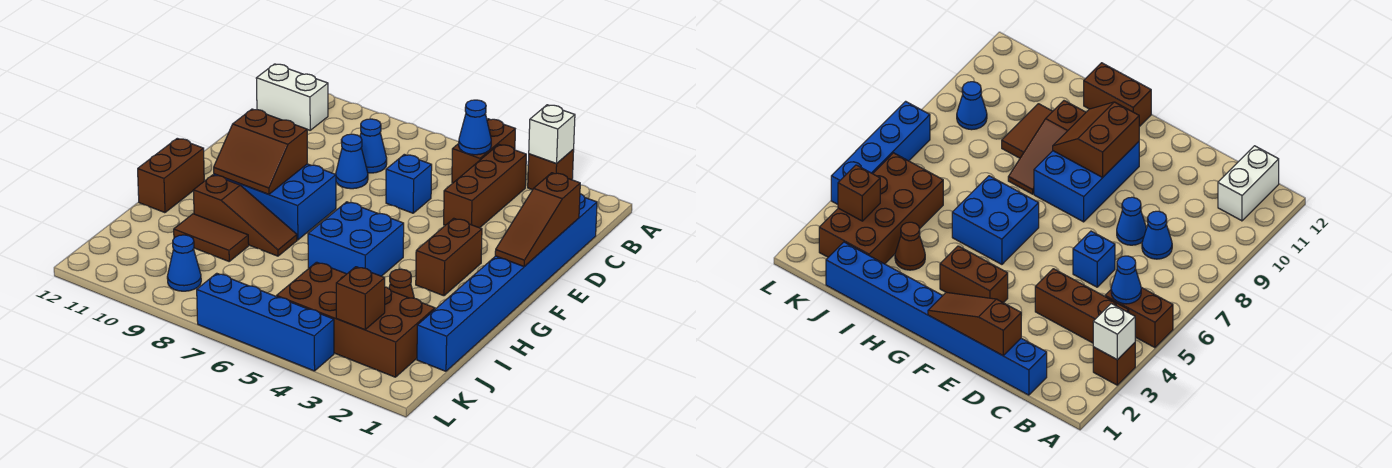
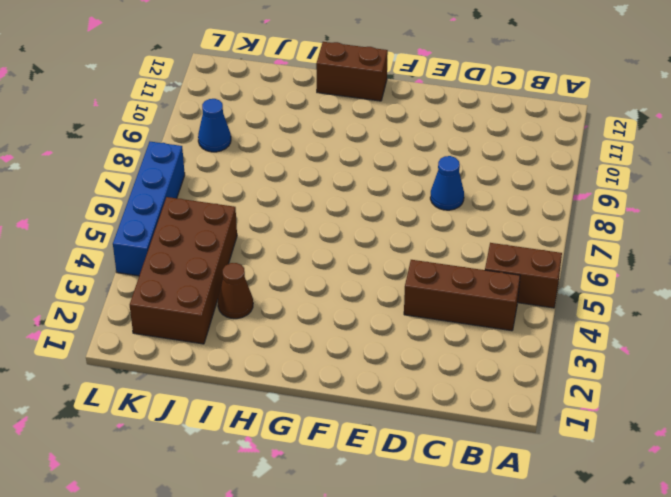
none -> brown 1x1 brick [528,149,574,190]
none -> white 1x2 brick [256,64,328,130]
none -> blue 1x8 brick [417,194,597,371]

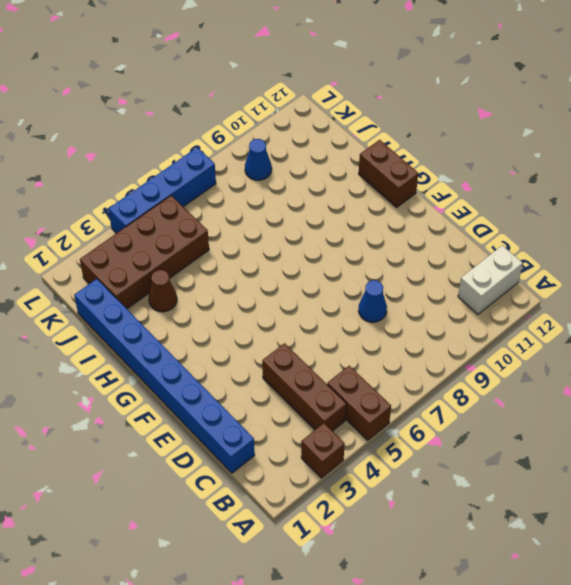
none -> blue 1x1 cone [360,119,387,173]
none -> blue 1x1 brick [386,154,432,213]
none -> brown 1x2 brick [416,218,482,296]

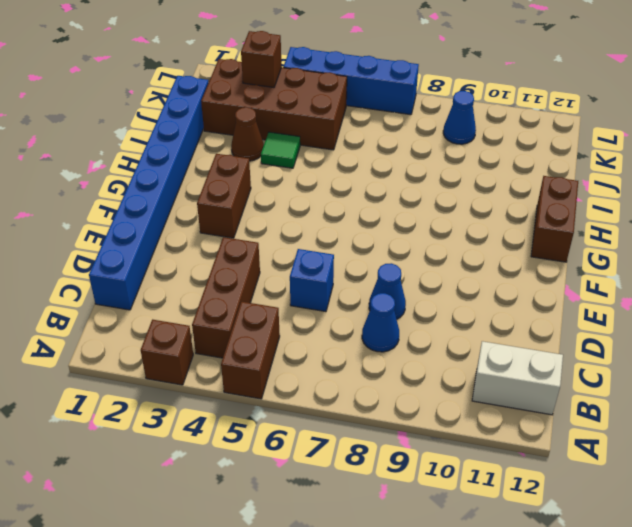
green 1x1 tile [261,132,300,168] -> none
none -> blue 2x3 brick [214,164,336,240]
none -> blue 2x2 brick [308,202,404,276]
none -> brown 1x3 slope [193,175,297,256]

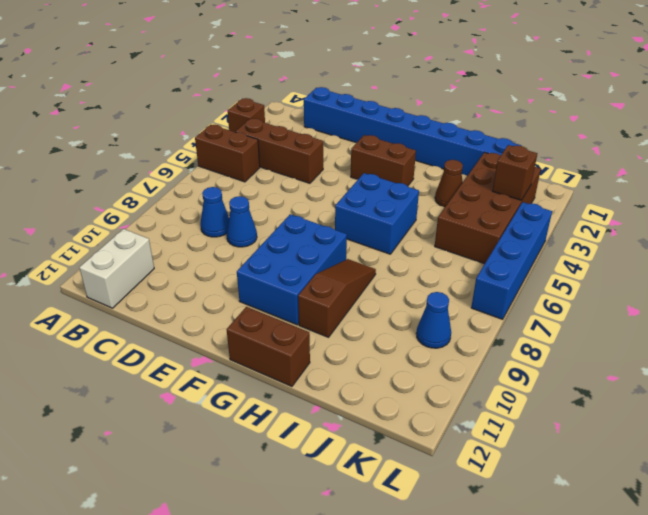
none -> blue 1x1 brick [386,154,432,213]
none -> brown 1x2 tile [174,214,249,261]
none -> white 1x1 brick [529,105,575,164]

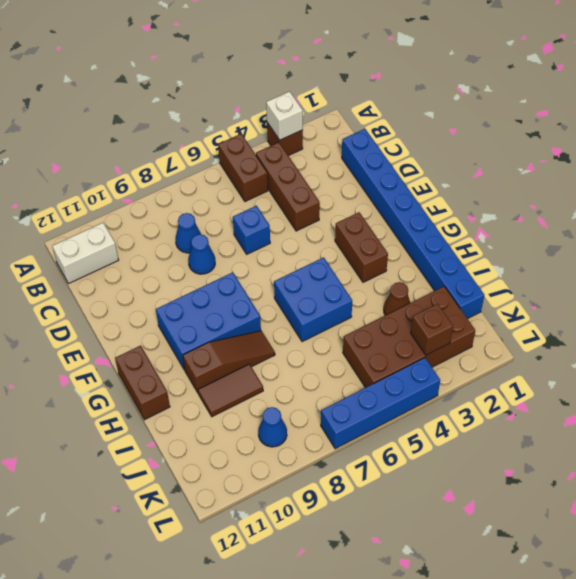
none -> blue 1x1 cone [459,100,491,155]
none -> brown 1x3 slope [495,173,580,266]
none -> brown 2x2 slope [214,109,307,194]

